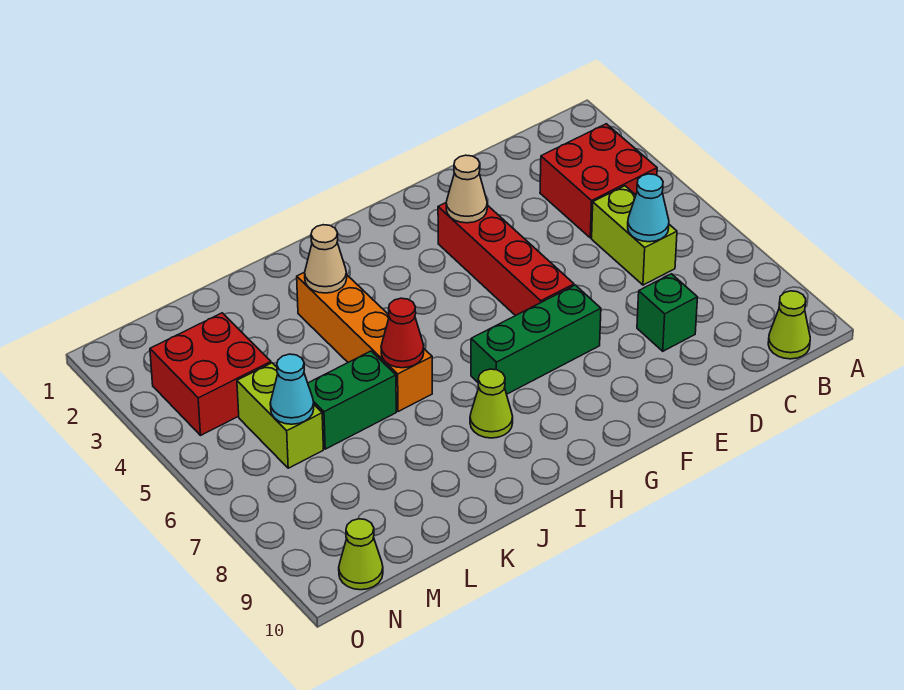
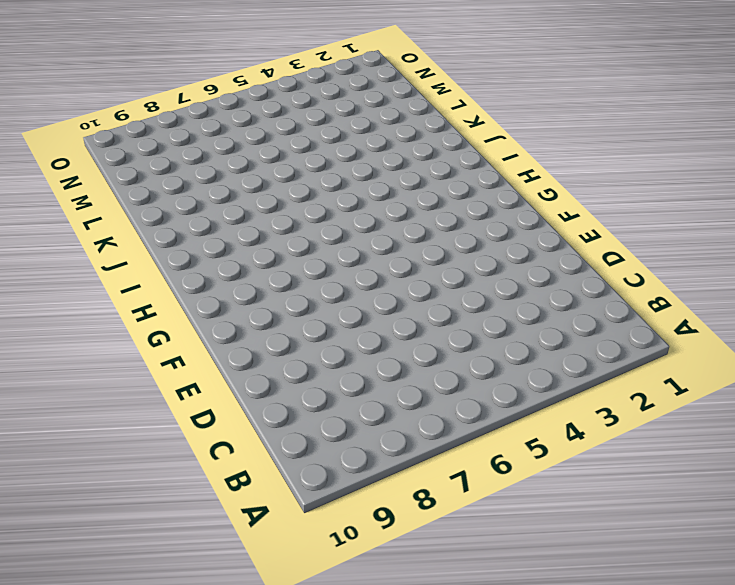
none -> red 2x2 brick [540,124,657,238]
none -> lime 1x1 cone [768,291,810,359]
none -> lime 1x2 brick [592,186,677,285]

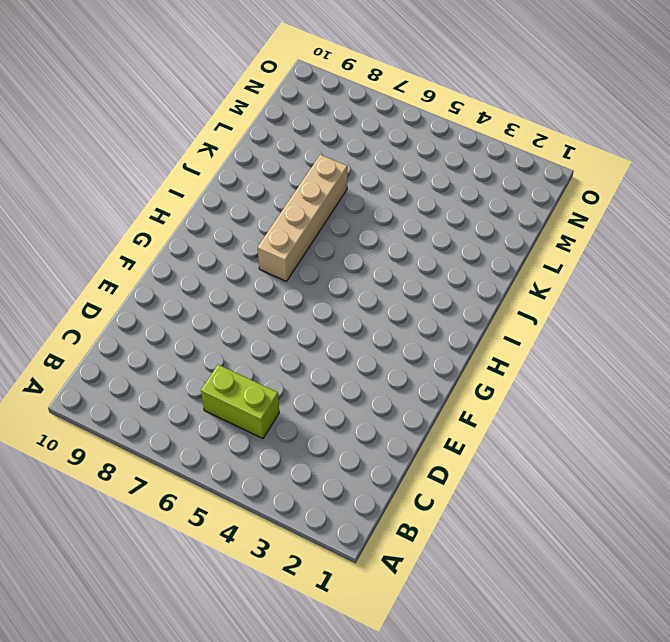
tan 1x4 brick [258,155,347,281] -> green 1x3 brick [471,285,601,394]
none -> red 2x2 brick [540,124,657,238]
none -> lime 1x1 cone [768,291,810,359]
none -> green 1x1 brick [637,274,697,351]

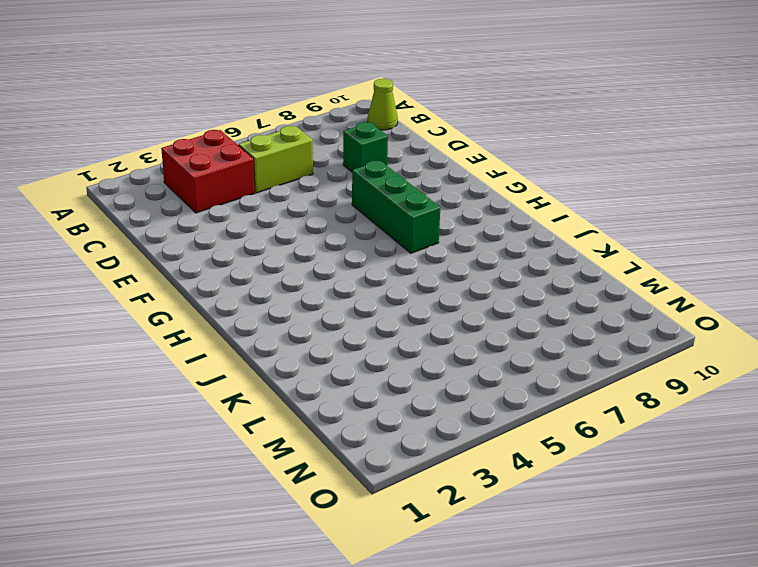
none -> red 1x4 brick [438,203,574,316]
none -> lime 1x1 cone [470,369,513,438]
none -> orange 1x4 brick [297,272,432,412]

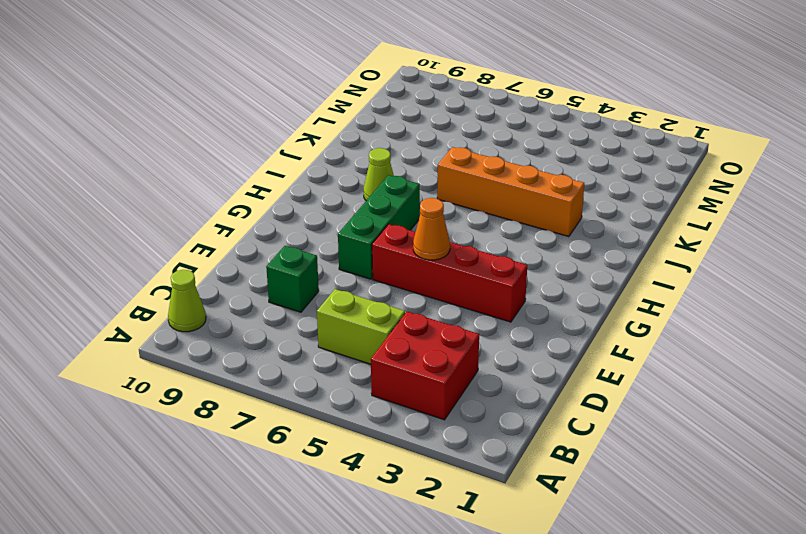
orange 1x1 cone [413,198,450,260] -> none
none -> green 1x2 brick [308,351,396,449]
none -> red 2x2 brick [150,313,271,435]
none -> lime 1x2 brick [237,363,323,468]

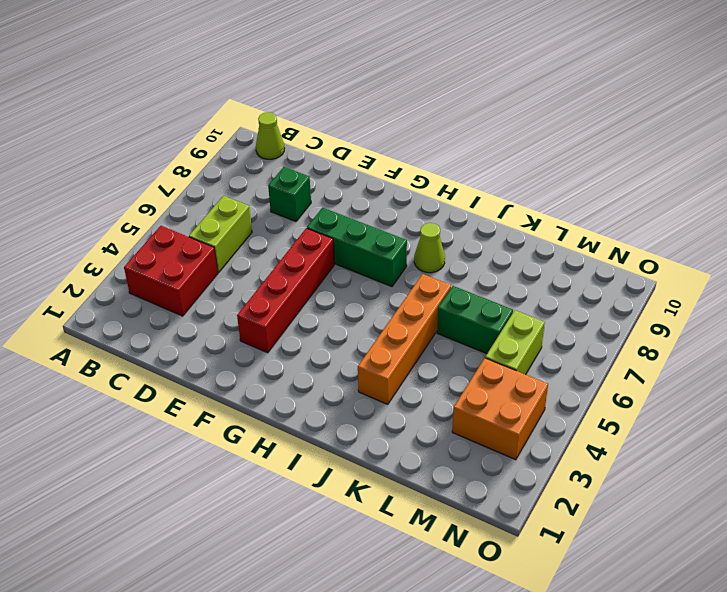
orange 2x2 brick [452,358,548,460] -> red 2x2 brick [150,313,271,435]
none -> lime 1x1 cone [339,519,383,590]
none -> cyan 1x1 cone [628,174,669,242]
none -> tan 1x1 cone [446,155,487,223]

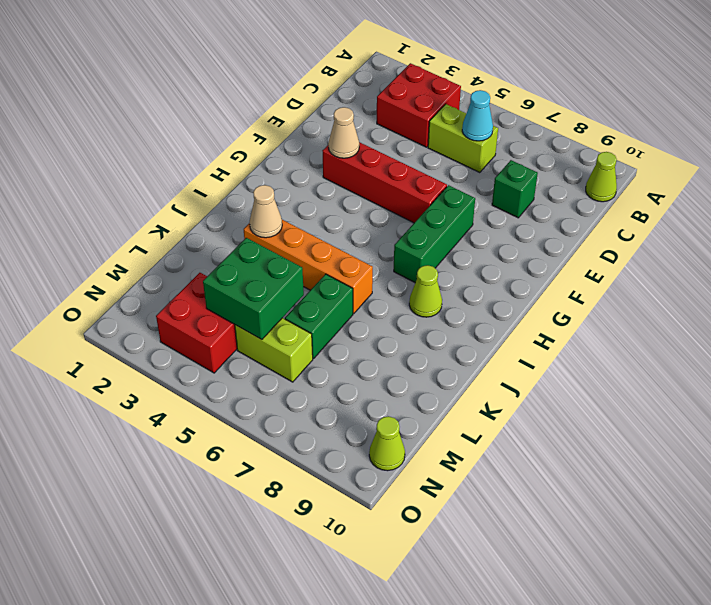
green 2x2 brick [203,238,304,340] -> none
none -> red 1x1 cone [381,298,424,368]
none -> cyan 1x1 cone [270,354,314,424]

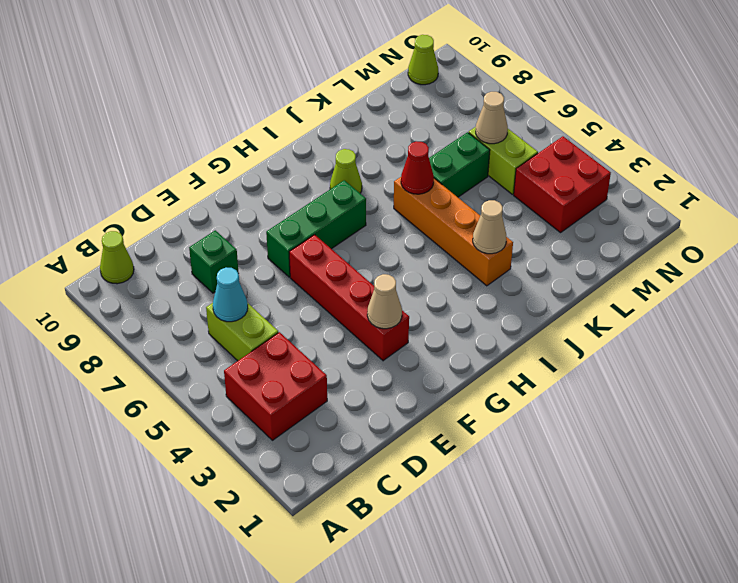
tan 1x1 cone [476,92,508,144] -> cyan 1x1 cone [270,354,314,424]

